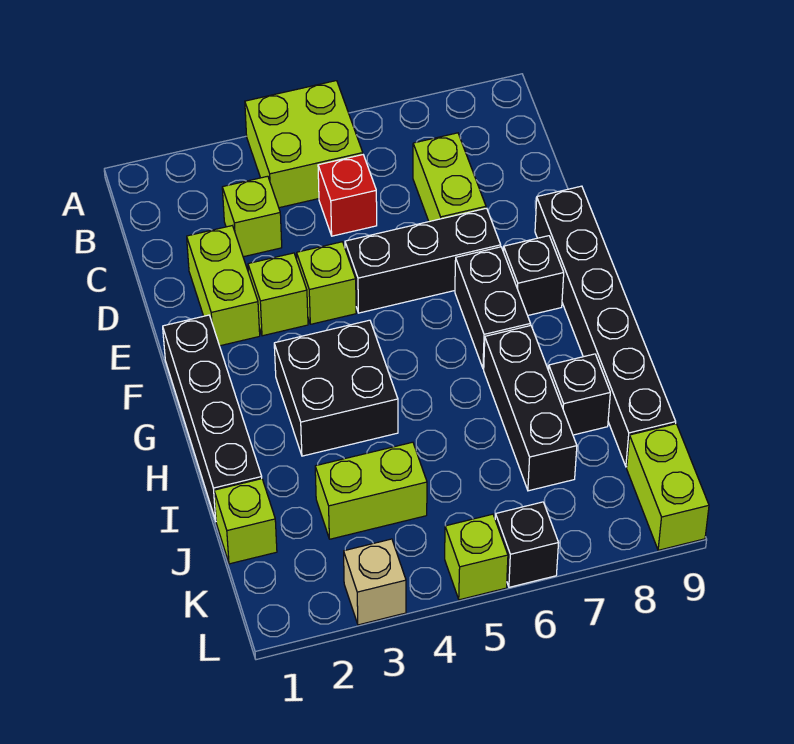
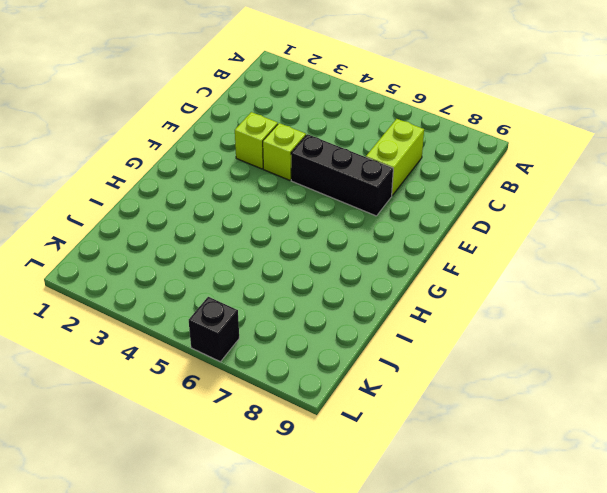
none -> lime 2x2 brick [245,81,363,208]
none -> lime 1x1 brick [222,176,282,257]
none -> red 1x1 brick [318,155,377,236]

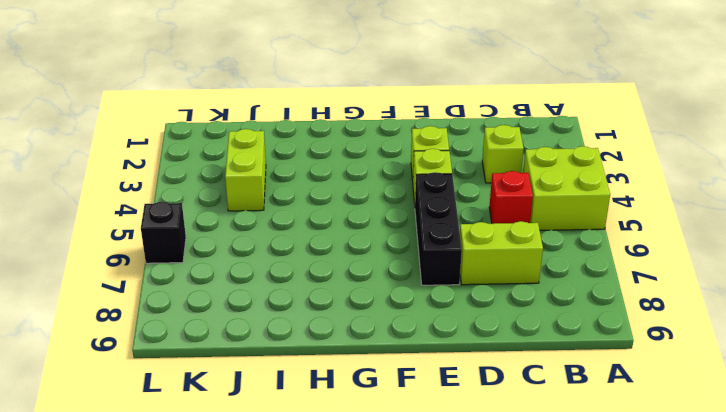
none -> lime 1x2 brick [187,226,260,346]
none -> black 1x6 brick [535,186,676,467]
none -> black 1x4 brick [163,315,262,520]

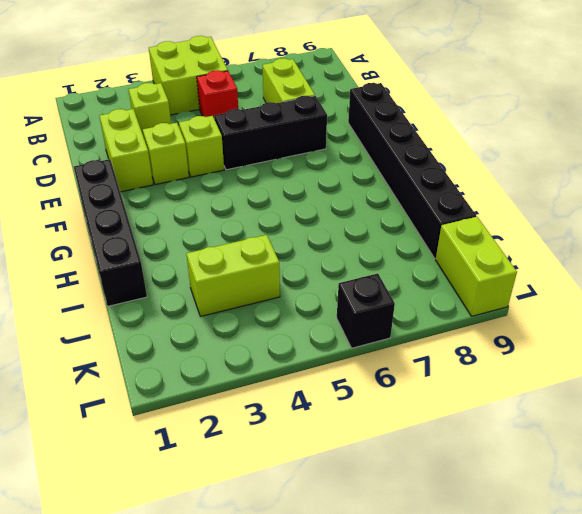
none -> black 1x2 brick [455,247,530,369]
none -> black 1x1 brick [503,236,564,315]
none -> black 2x2 brick [274,320,398,456]

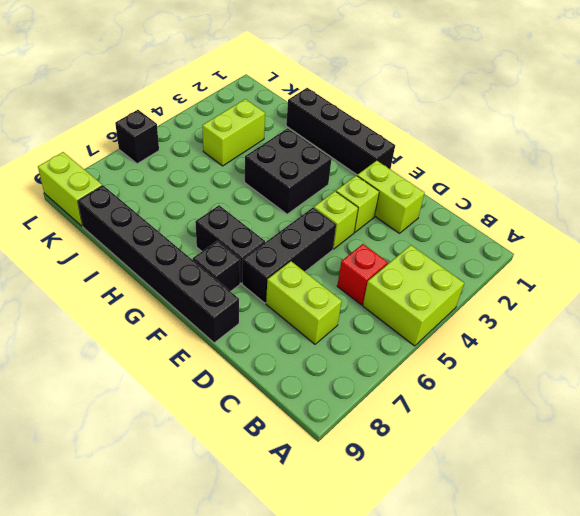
none -> lime 1x1 brick [222,176,282,257]
none -> black 1x3 brick [484,325,577,491]
none -> black 1x1 brick [549,354,610,435]

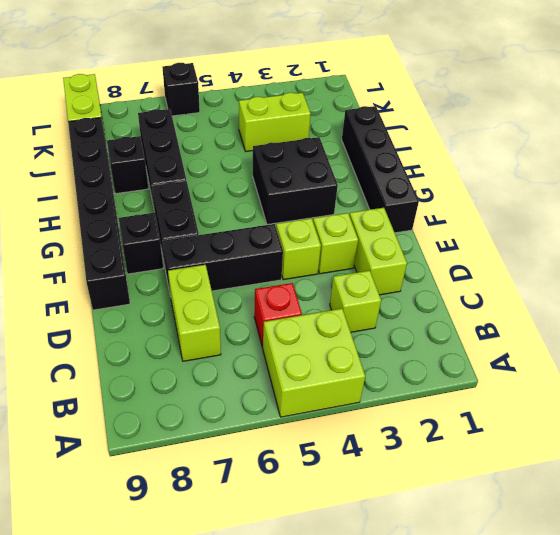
none -> lime 1x1 brick [214,479,277,564]
none -> tan 1x1 brick [344,539,406,625]
none -> lime 1x1 brick [445,514,508,600]

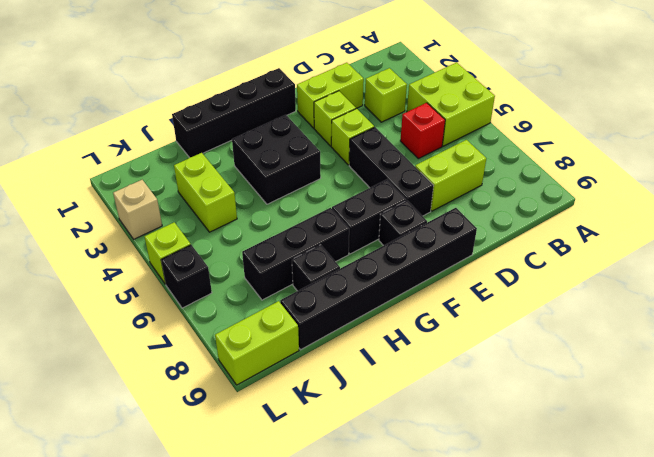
none -> lime 1x1 brick [214,479,277,564]

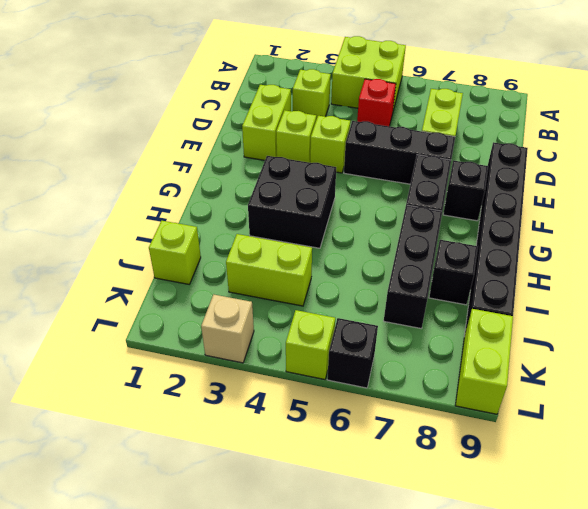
none -> black 1x4 brick [163,315,262,520]

